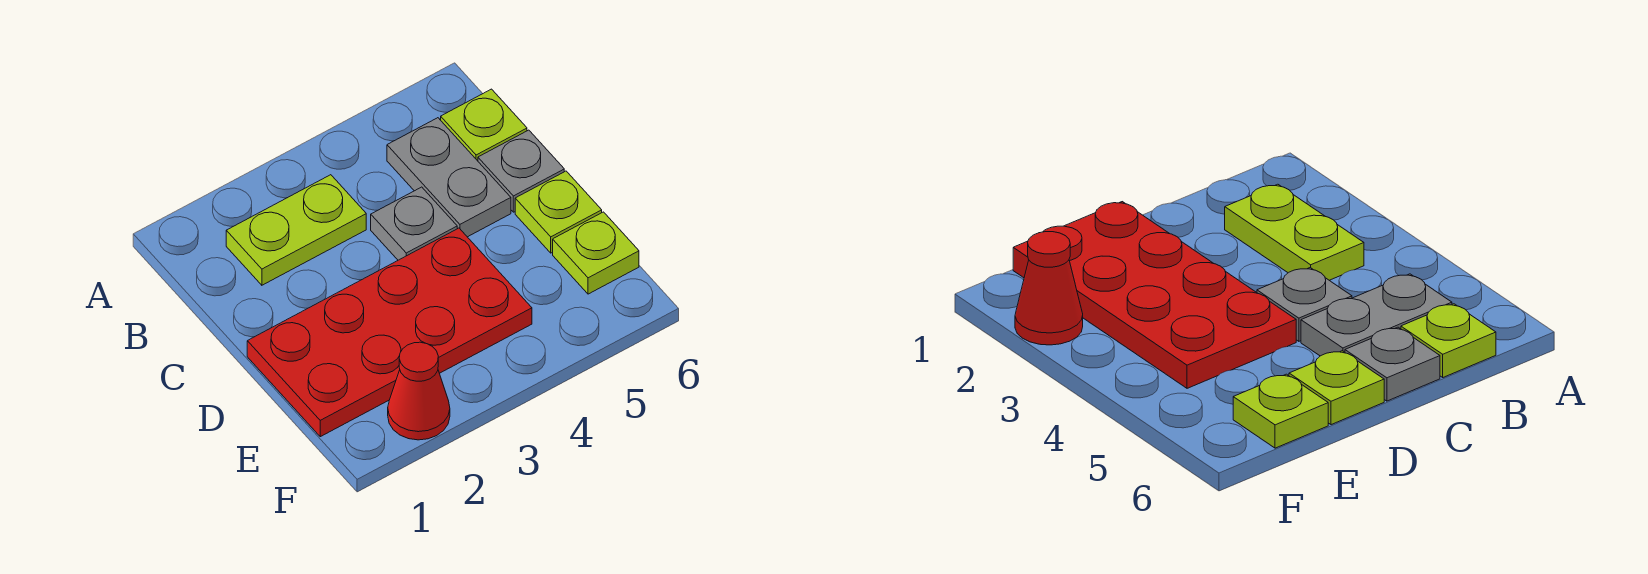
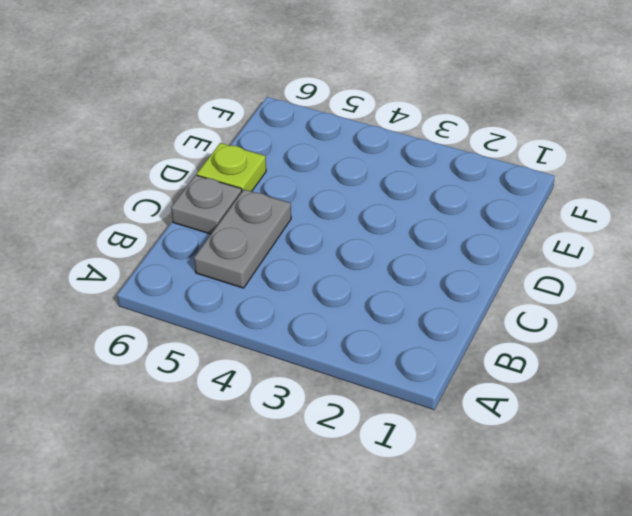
none -> lime 1x2 plate [226,175,366,285]
none -> lime 1x1 plate [441,89,527,161]

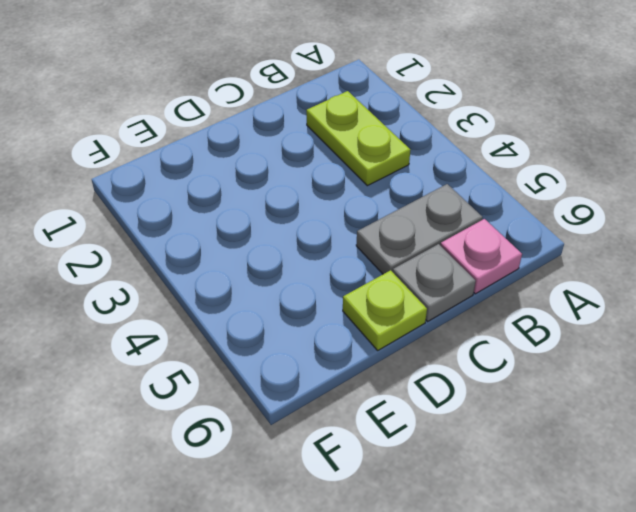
pink 1x1 plate [440,219,522,294] -> lime 1x1 plate [441,89,527,161]
none -> grey 1x1 plate [371,187,457,260]
none -> red 2x4 plate [247,228,532,437]

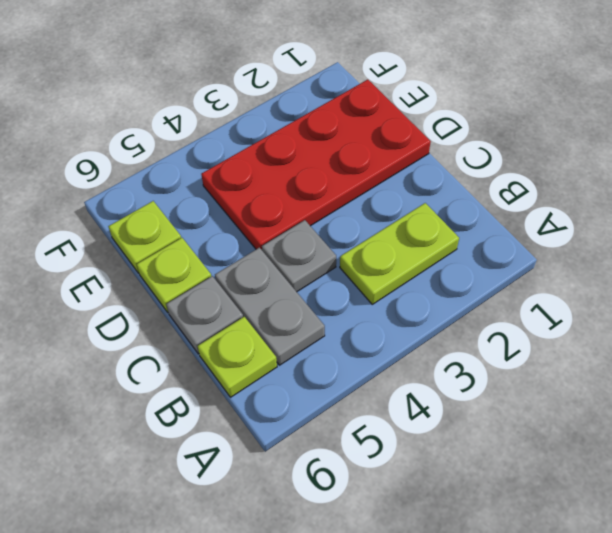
none -> red 1x1 cone [388,342,450,440]

